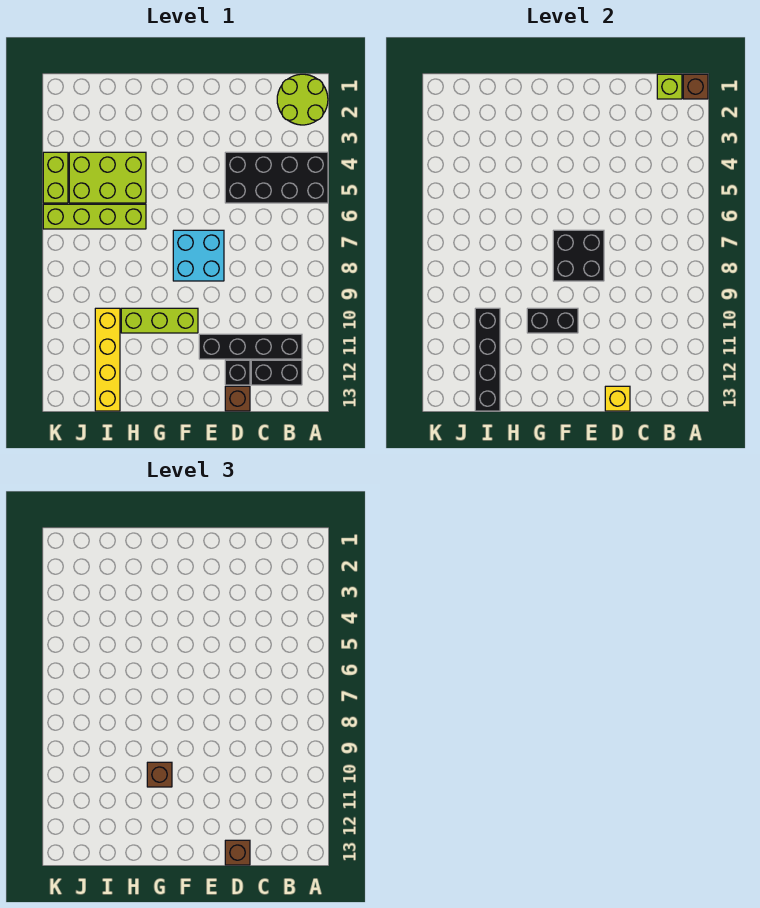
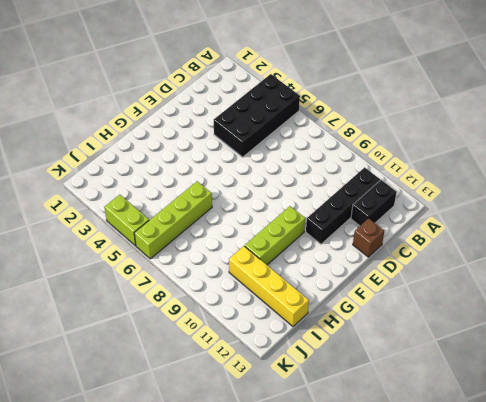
none -> lime 2x2 round brick [277,74,328,125]
none -> black 1x1 brick [225,360,250,385]
none -> cyan 2x2 brick [173,230,224,281]

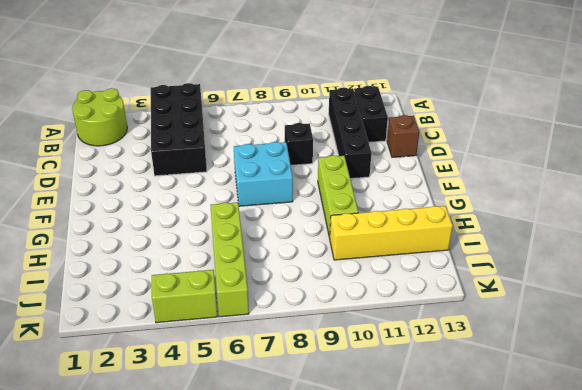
black 1x1 brick [285,123,313,165] -> black 1x1 brick moved to [225,360,250,385]
none -> lime 2x3 brick [69,152,146,203]
none -> brown 1x1 brick [683,74,708,99]
none -> lime 1x1 brick [657,74,682,99]

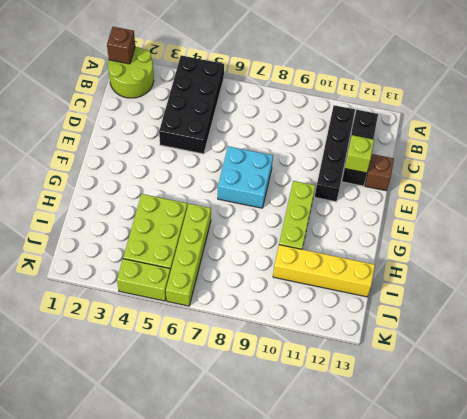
lime 1x1 brick [345,135,374,173] -> lime 1x1 brick moved to [657,74,682,99]
none -> yellow 1x1 brick [605,386,630,411]
none -> black 2x2 brick [553,230,604,281]
none -> black 1x2 brick [527,308,578,333]

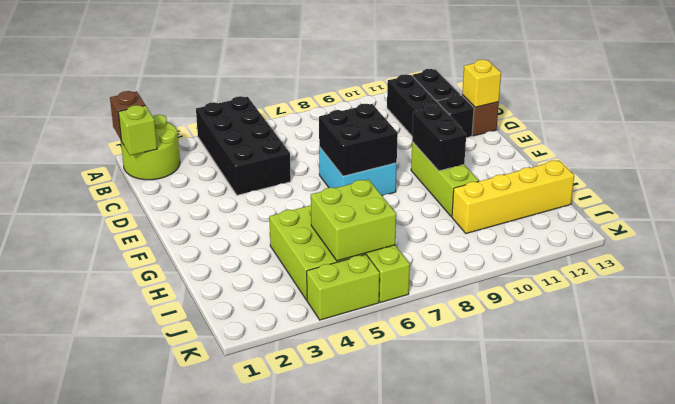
lime 2x2 brick [311,180,396,261] -> none
none -> black 1x4 brick [475,308,500,411]
none -> brown 1x1 brick [225,840,250,865]
none -> brown 1x1 brick [147,762,172,787]

